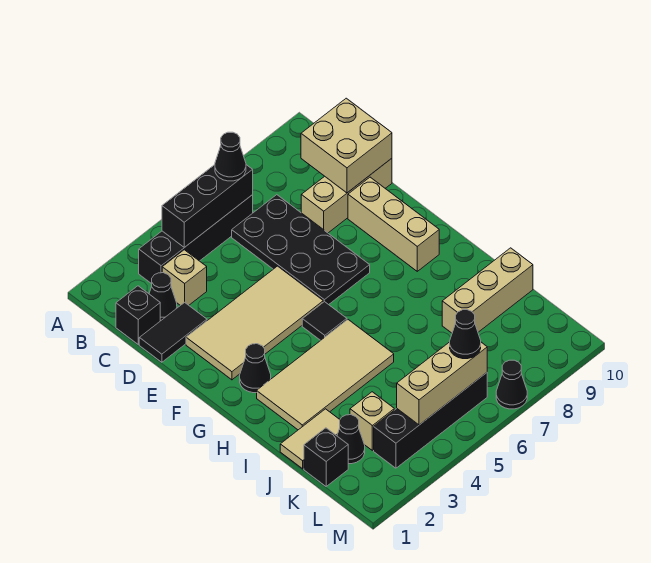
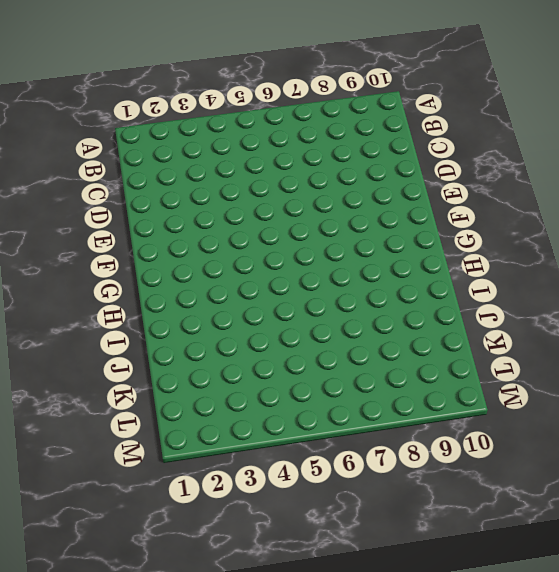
none -> black 1x4 brick [139,195,253,284]
none -> black 1x1 brick [116,286,160,344]
none -> black 1x1 cone [149,273,177,321]

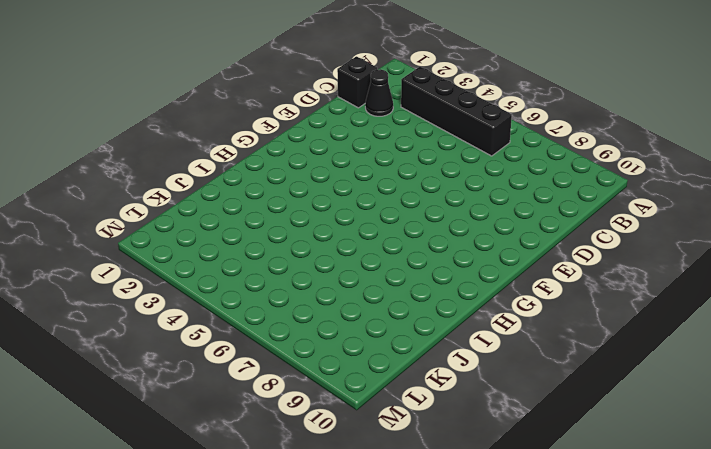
none -> tan 1x1 brick [162,250,207,306]
none -> black 2x4 plate [232,195,370,305]
none -> black 1x2 tile [139,302,207,362]

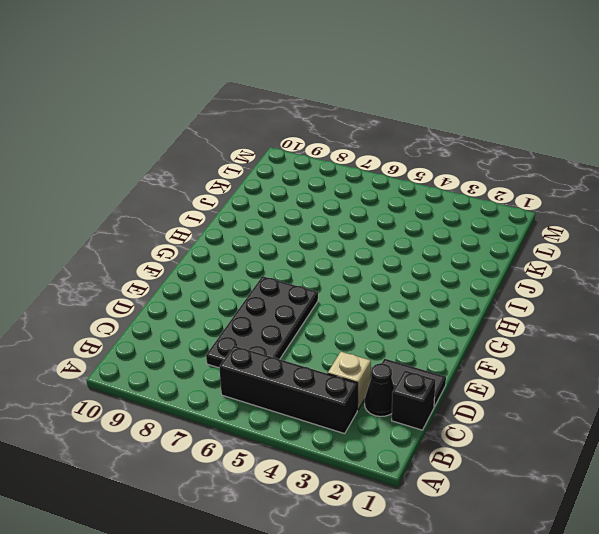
none -> tan 1x3 brick [301,158,392,233]
none -> tan 2x4 tile [186,266,323,380]
none -> tan 1x3 brick [348,177,439,271]

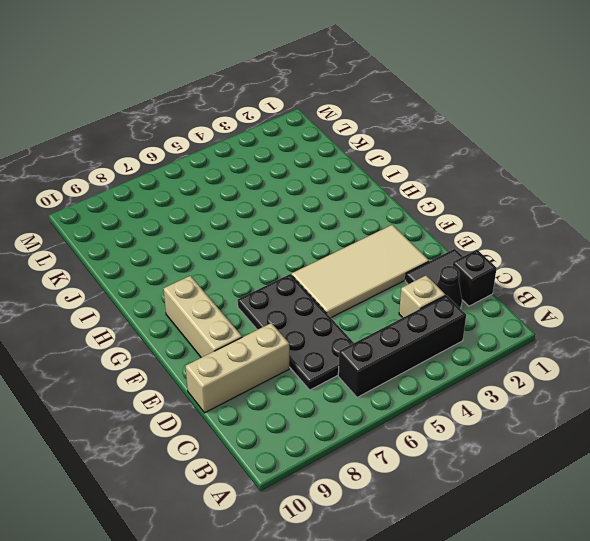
none -> black 1x1 cone [240,344,271,393]
none -> black 1x1 tile [302,302,347,340]
none -> tan 2x4 tile [257,320,394,430]

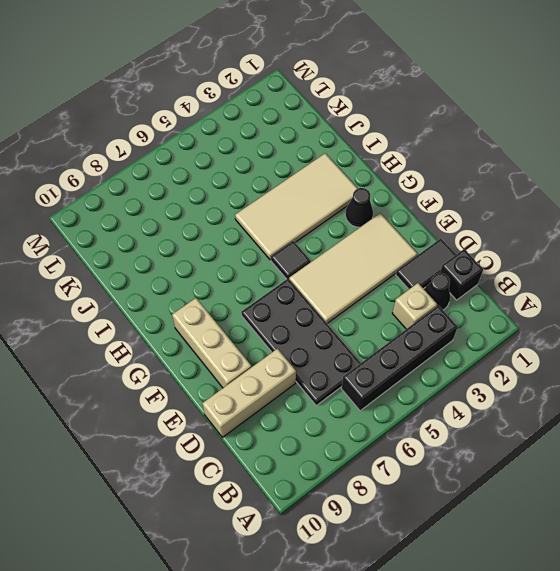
none -> tan 1x2 tile [280,409,340,469]
none -> tan 1x3 brick [442,248,533,333]
none -> black 1x1 brick [304,428,348,486]

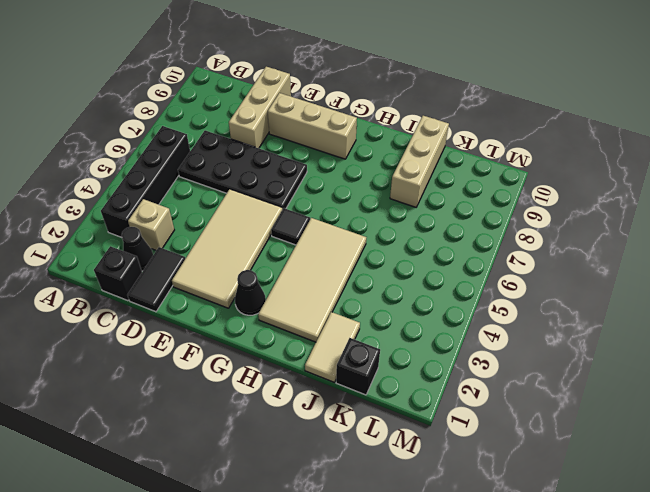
none -> black 1x1 cone [337,415,365,464]
none -> tan 1x1 brick [350,392,394,450]
none -> black 1x4 brick [374,373,487,468]

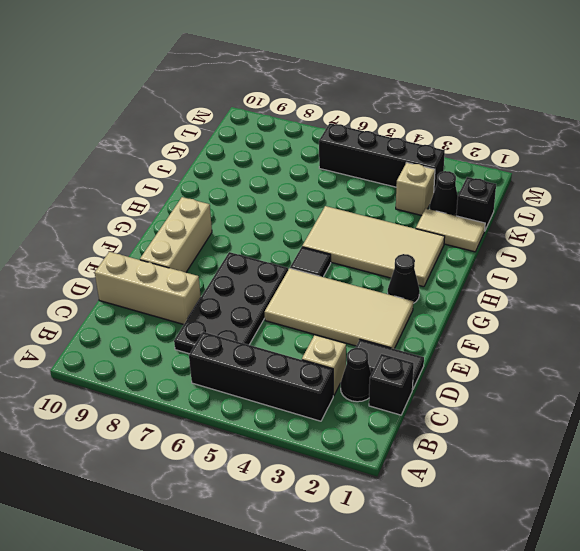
none -> tan 1x3 brick [442,248,533,333]
none -> black 1x1 cone [496,360,527,409]
none -> black 1x3 brick [162,165,253,247]

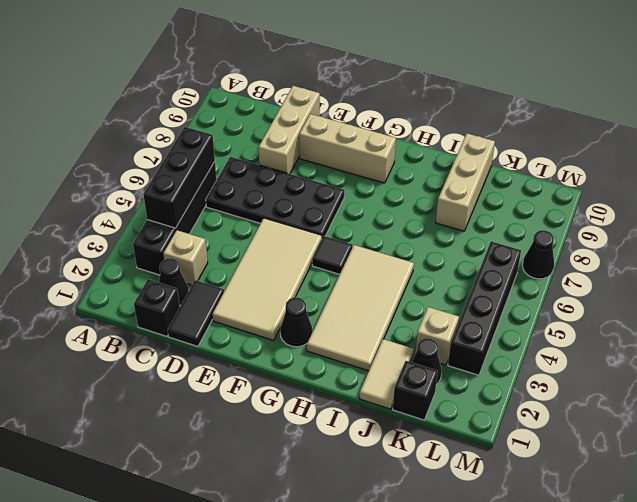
none -> tan 2x2 brick [301,98,392,193]
none -> tan 1x3 brick [397,342,487,425]
none -> black 1x1 cone [215,132,246,181]

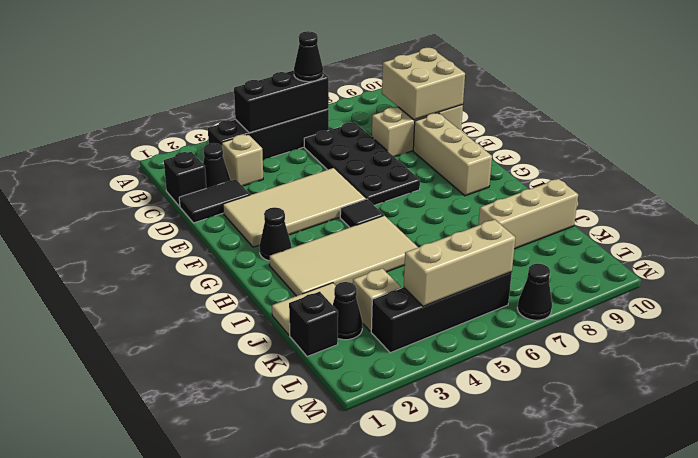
none -> black 1x1 cone [450,310,481,359]

